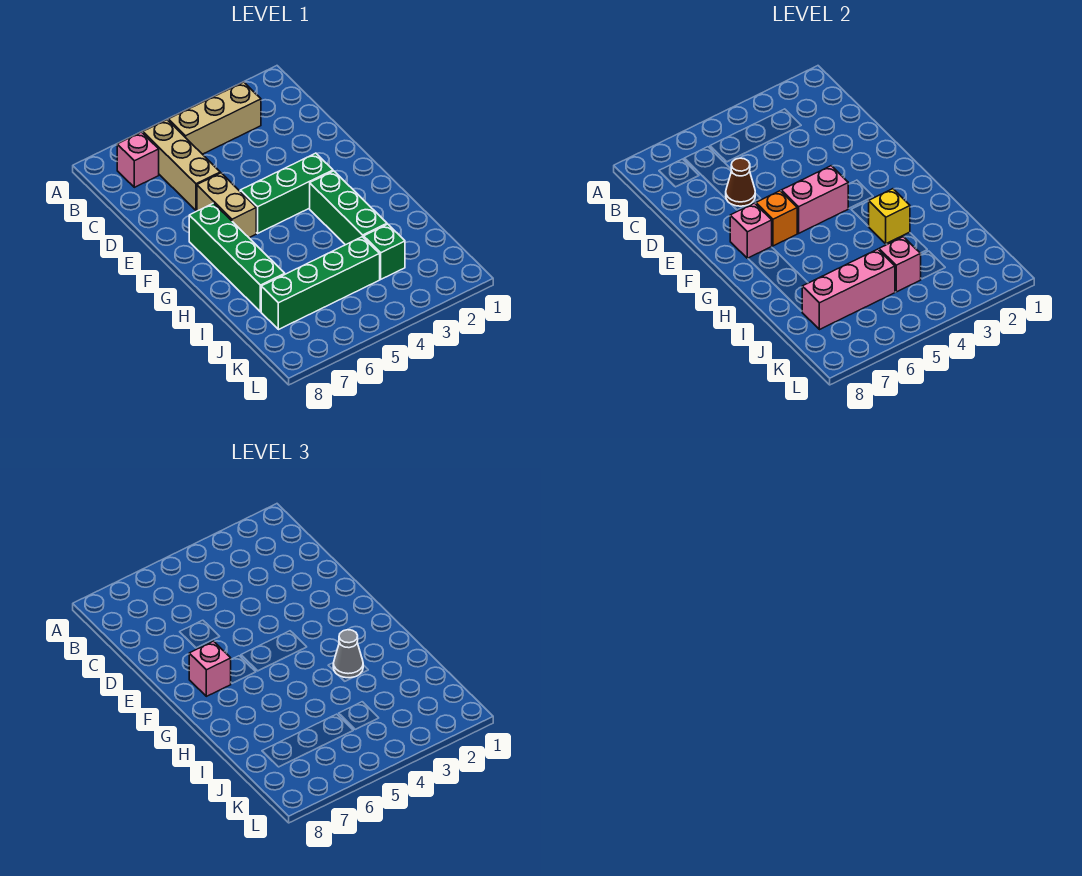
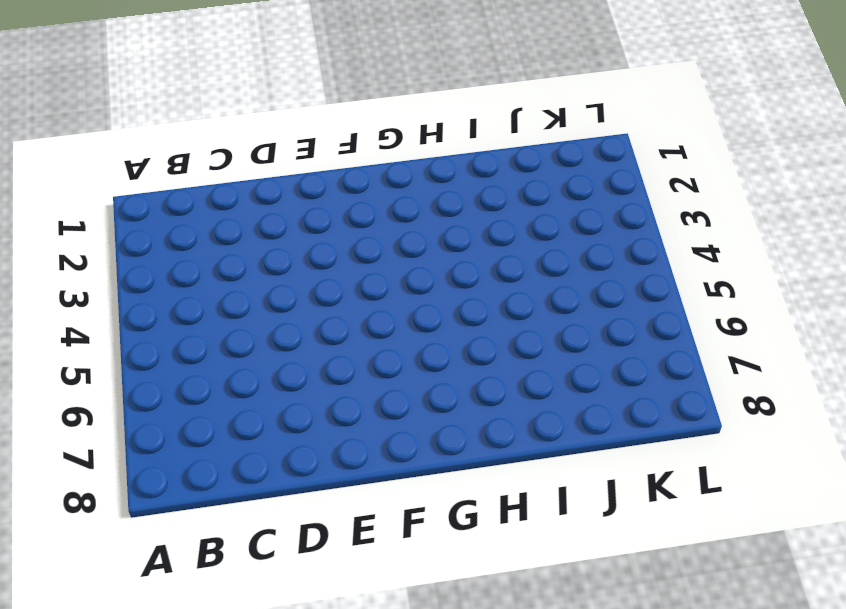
none -> tan 1x3 brick [168,82,261,154]
none -> tan 1x3 brick [143,120,220,210]
none -> pink 1x1 brick [117,132,159,187]

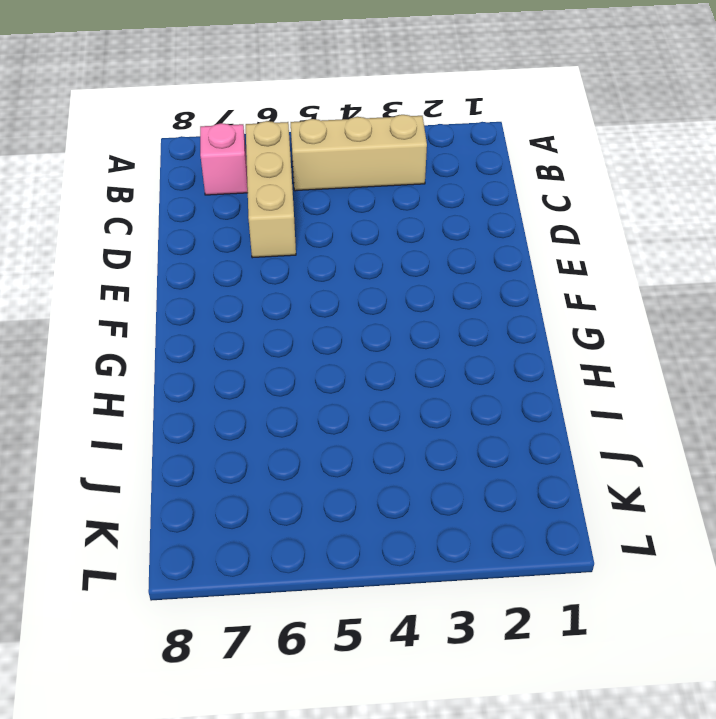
none -> tan 1x2 brick [197,173,256,238]
none -> green 1x3 brick [240,153,333,233]
none -> green 1x4 brick [189,203,285,312]

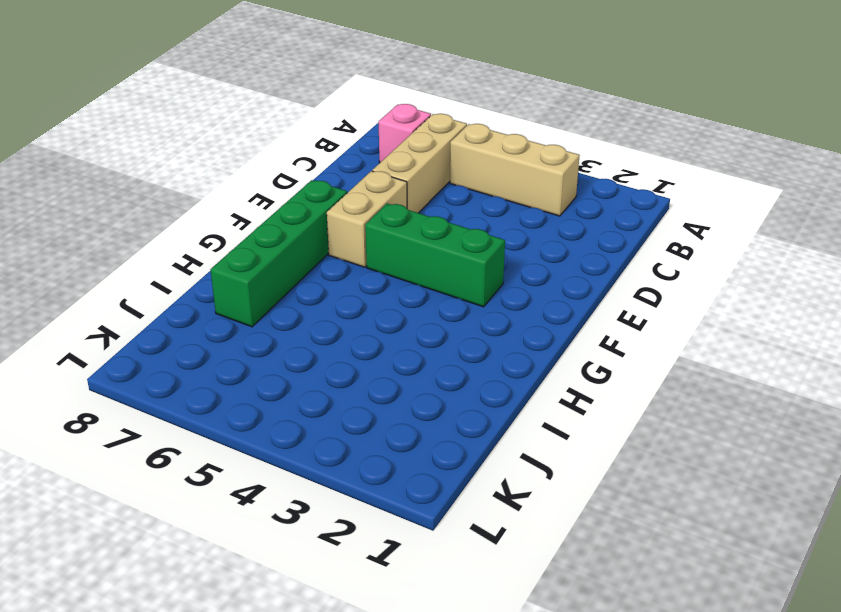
none -> green 1x3 brick [310,171,387,245]
none -> green 1x1 brick [364,224,405,279]
none -> green 1x4 brick [261,237,380,330]

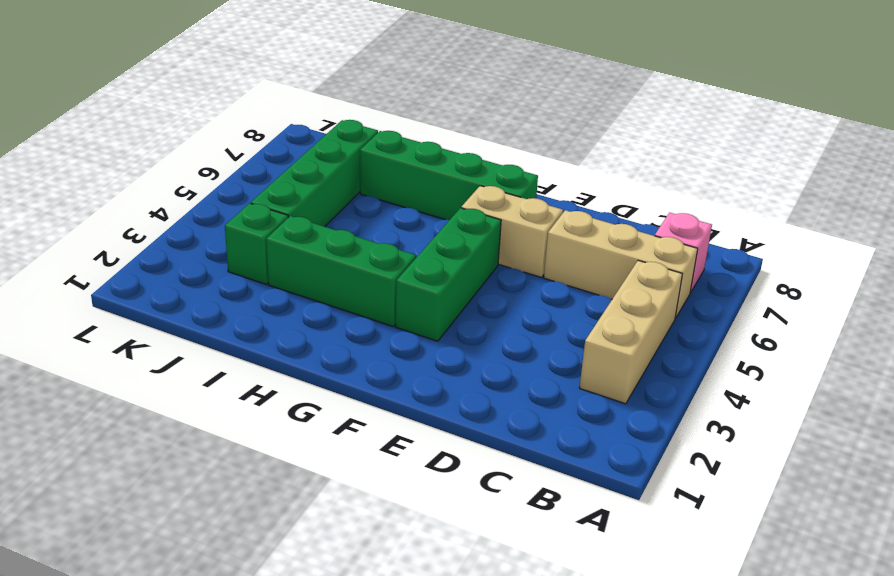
none -> brown 1x1 cone [726,158,755,206]
none -> pink 1x2 brick [781,166,848,233]
none -> orange 1x1 brick [756,191,797,246]

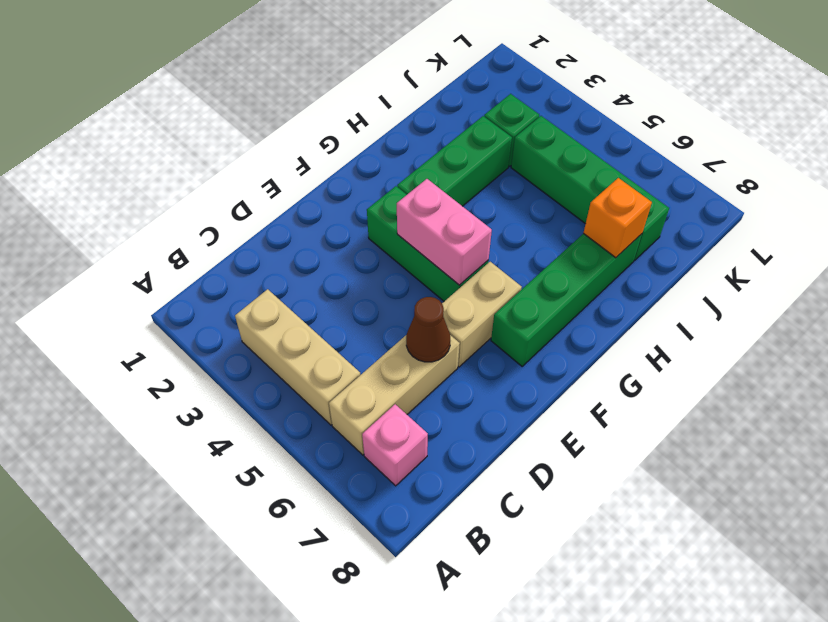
orange 1x1 brick [584,178,652,258] -> orange 1x1 brick moved to [756,191,797,246]
none -> pink 1x1 brick [730,203,772,258]
none -> yellow 1x1 brick [868,189,910,244]
none -> pink 1x1 brick [879,237,921,292]

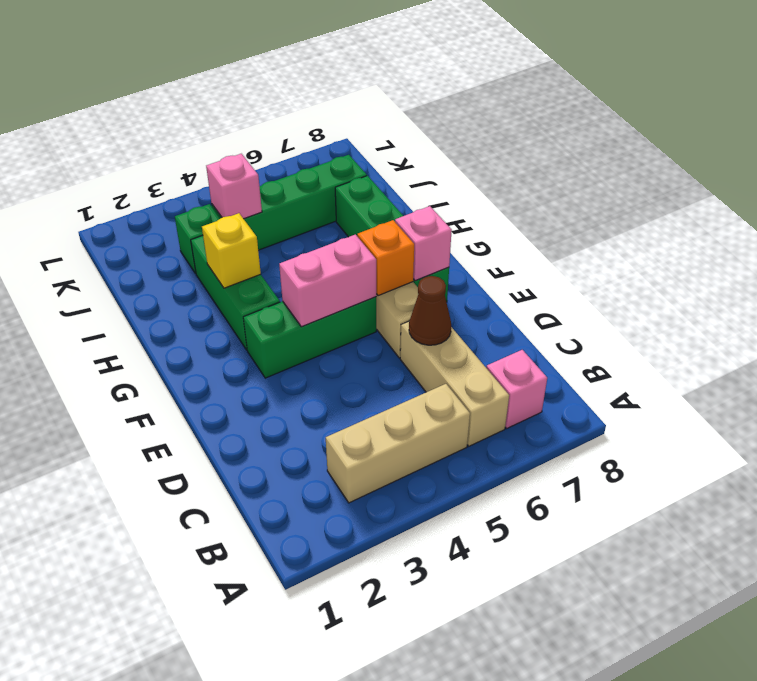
none -> pink 1x3 brick [802,249,895,330]
none -> pink 1x1 brick [189,641,231,696]
none -> grey 1x1 cone [333,630,363,678]

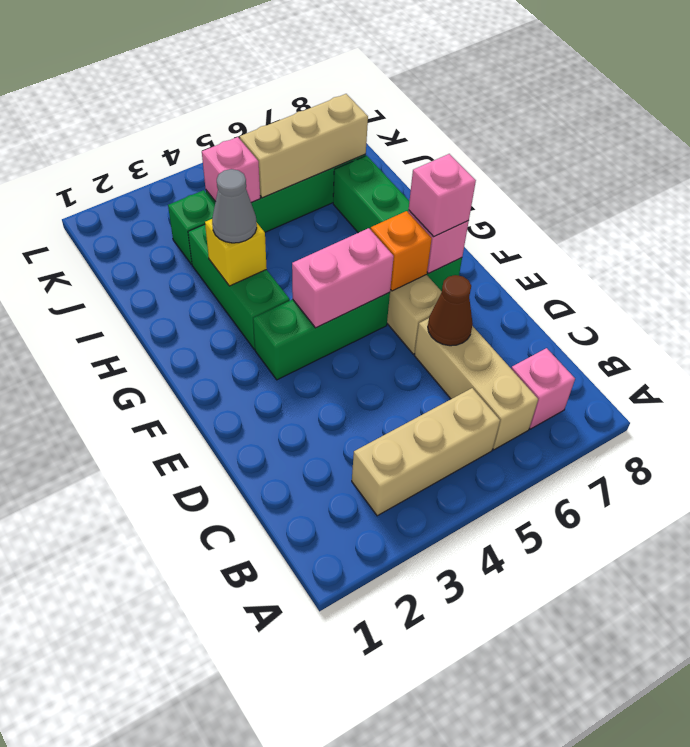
tan 1x3 brick [240,94,368,198] -> pink 1x3 brick [802,249,895,330]

